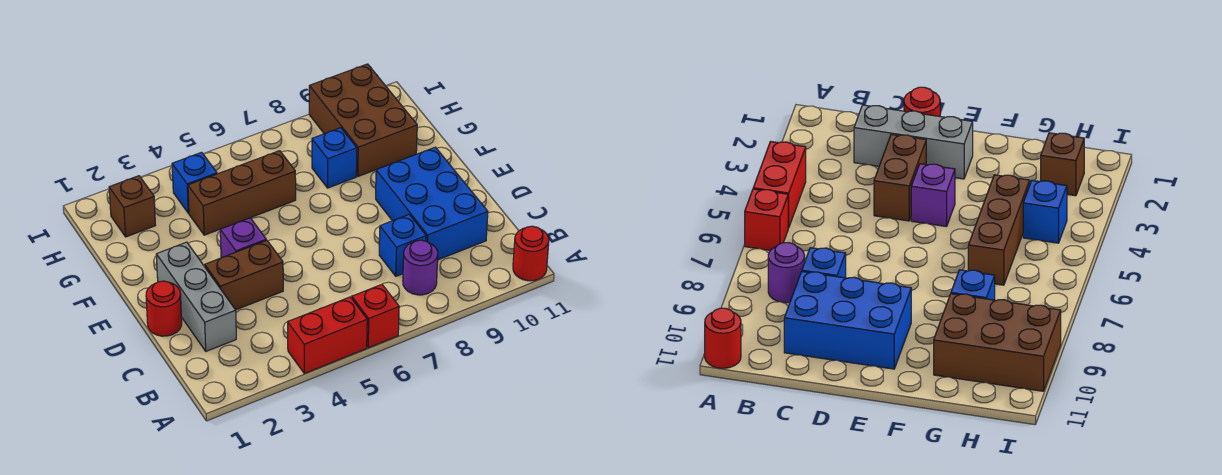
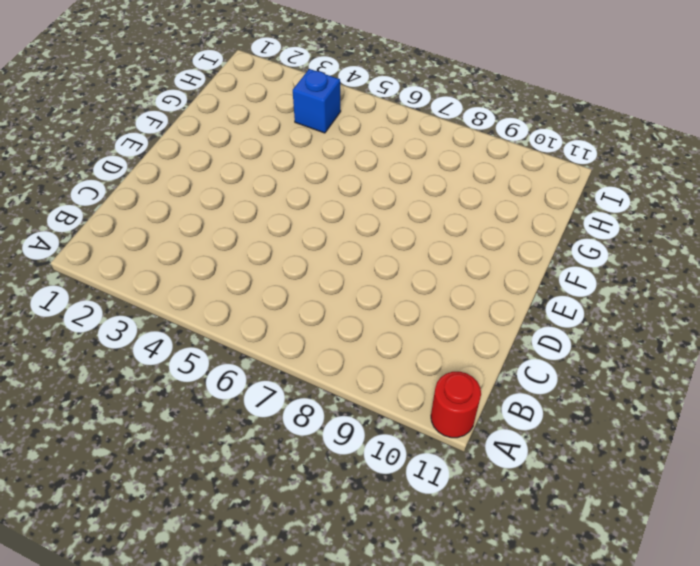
none -> red 1x2 brick [288,297,367,373]
none -> red 1x1 brick [352,285,399,348]
none -> purple 1x1 round brick [403,240,438,295]

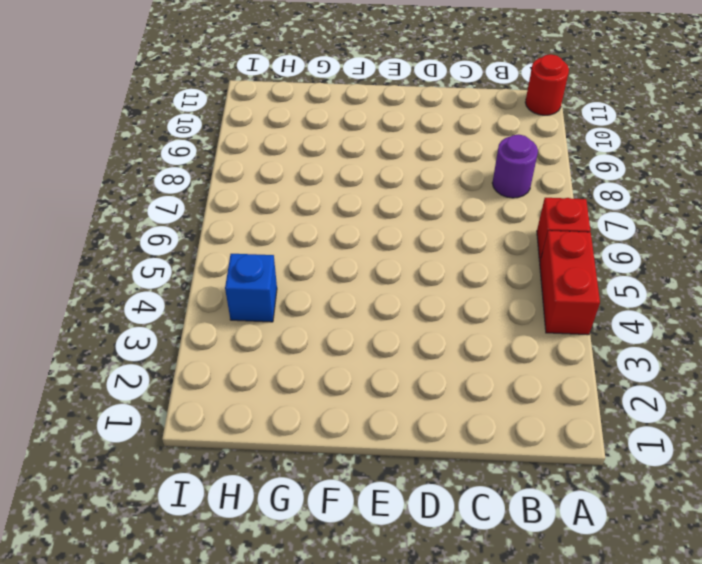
none -> grey 1x3 brick [156,242,236,351]
none -> blue 1x1 brick [379,215,426,276]
none -> blue 2x3 brick [376,147,488,260]

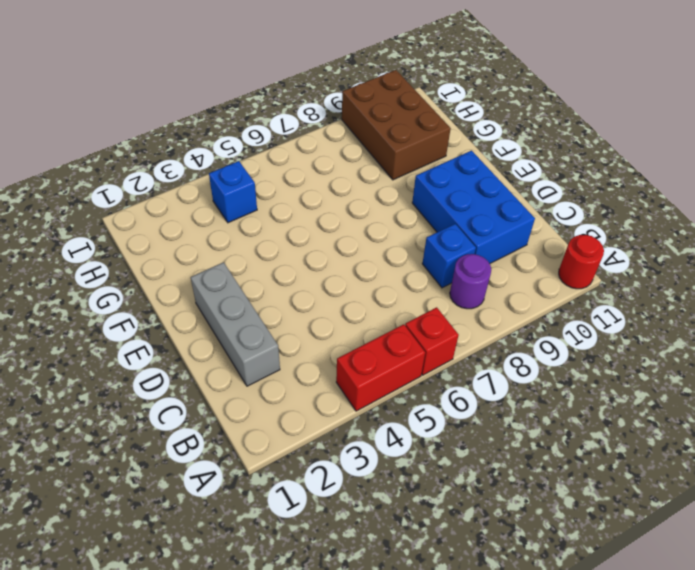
none -> red 1x1 round brick [146,281,182,336]
none -> brown 1x2 brick [205,240,283,310]
none -> purple 1x1 brick [220,218,266,258]

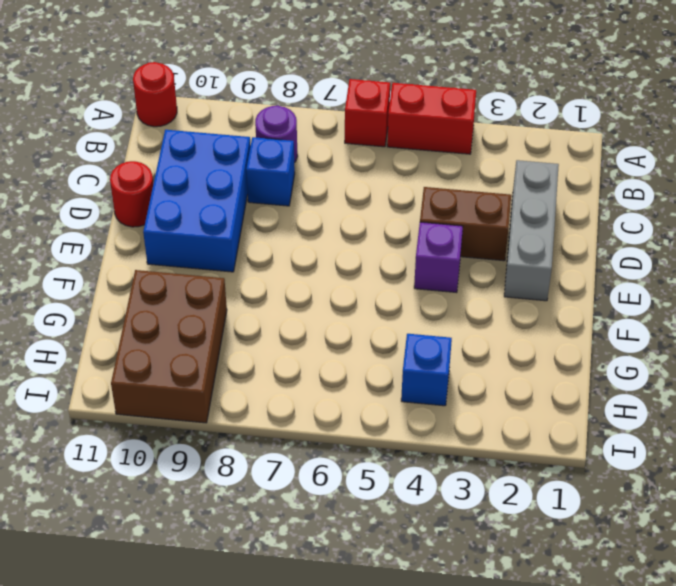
red 1x1 round brick [110,161,153,227] -> red 1x1 round brick moved to [146,281,182,336]
none -> brown 1x3 brick [188,151,296,235]
none -> blue 1x1 brick [312,128,357,188]
none -> brown 1x1 brick [109,176,156,237]

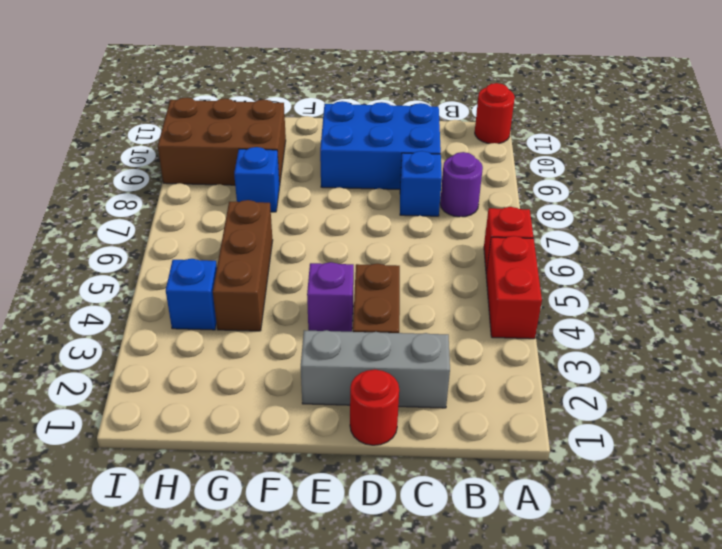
none -> brown 1x1 brick [109,176,156,237]

